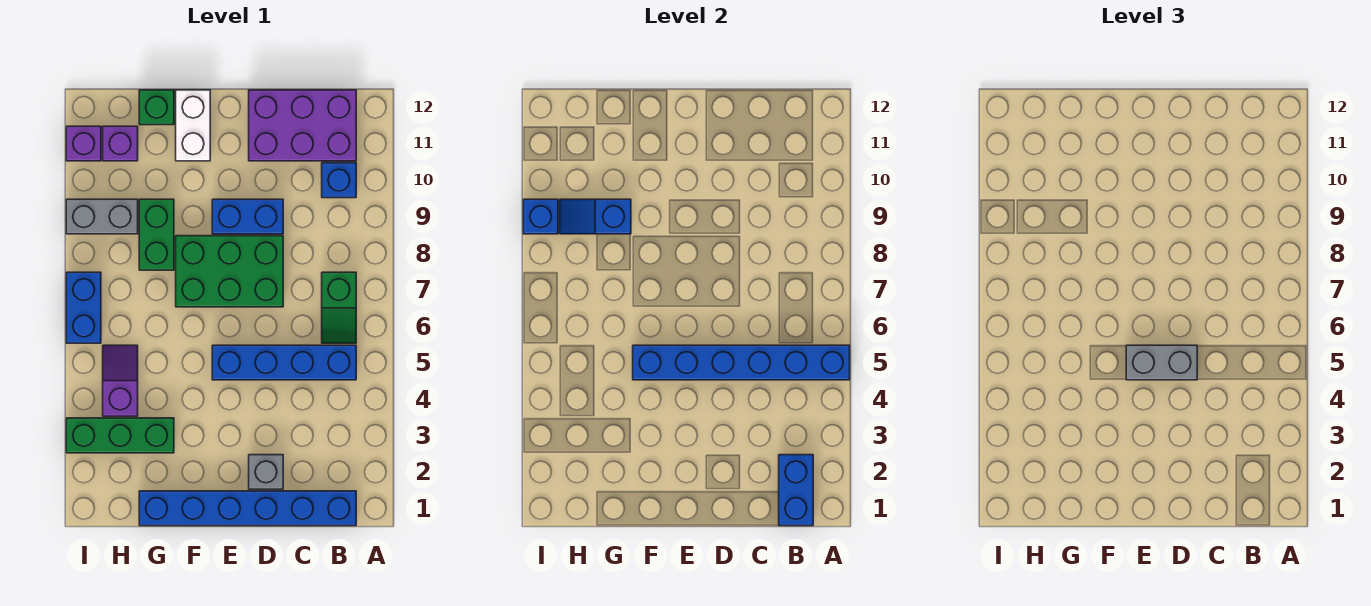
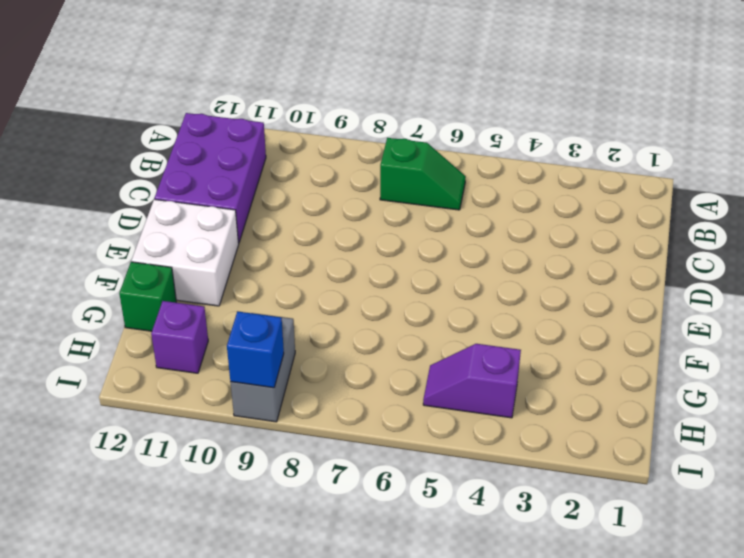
white 2x2 brick [131,199,239,306] -> white 1x2 brick [176,90,210,161]
none -> blue 1x6 brick [139,491,356,526]
none -> blue 1x4 brick [212,345,356,380]
none -> blue 1x1 brick [322,163,356,198]

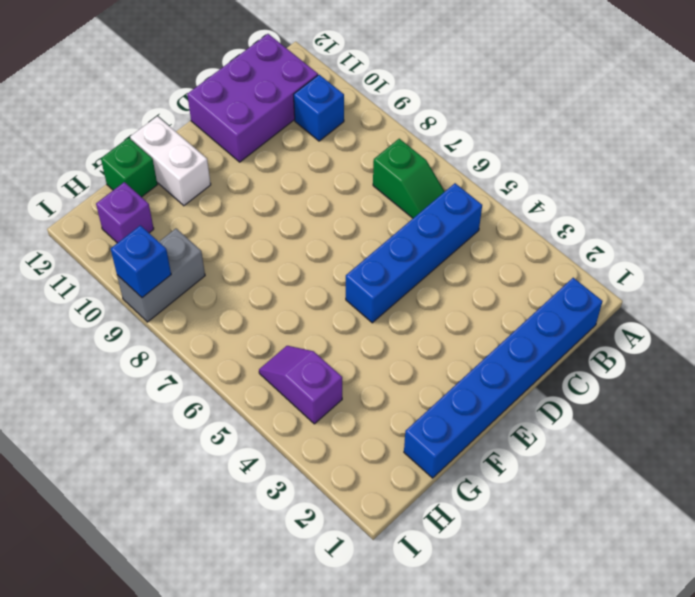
none -> grey 1x1 brick [249,455,283,489]
none -> green 2x3 brick [176,236,283,307]
none -> blue 1x2 brick [212,199,283,234]

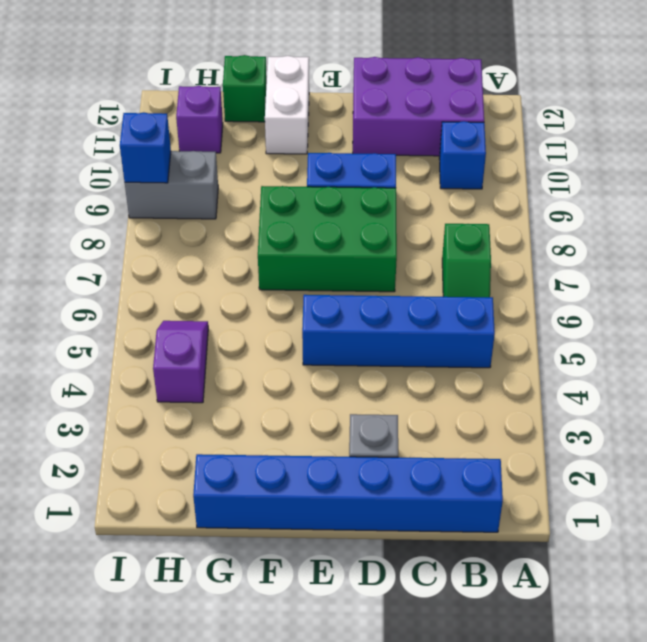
none -> green 1x3 brick [66,418,174,453]
none -> green 1x2 brick [139,199,174,270]
none -> blue 1x2 brick [66,272,101,343]

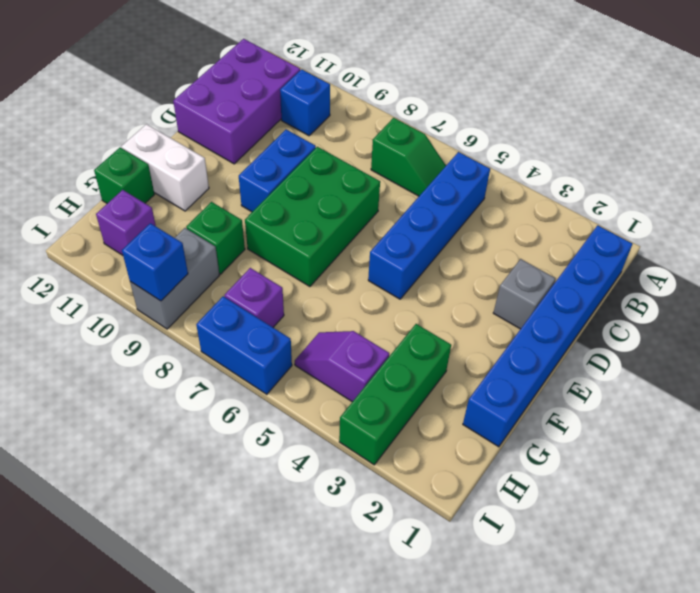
green 1x1 brick [186,202,245,274] -> green 1x2 brick [139,199,174,270]
purple 1x1 brick [225,268,284,327] -> purple 1x1 brick moved to [66,126,101,161]
none -> blue 1x6 brick [633,345,850,380]
none -> blue 1x2 brick [779,455,813,526]
none -> blue 1x2 slope [560,199,631,234]

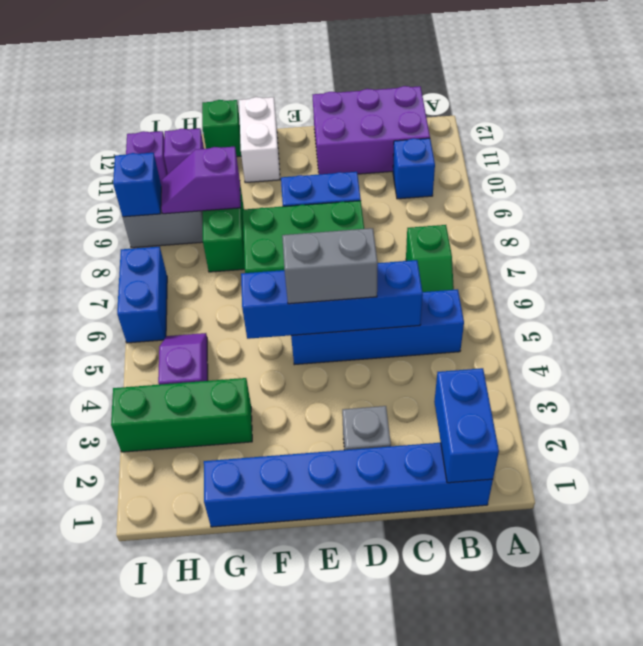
blue 1x4 brick [241,260,423,339] -> blue 1x6 brick [633,345,850,380]
purple 1x2 slope [161,147,241,214] -> blue 1x2 slope [560,199,631,234]

